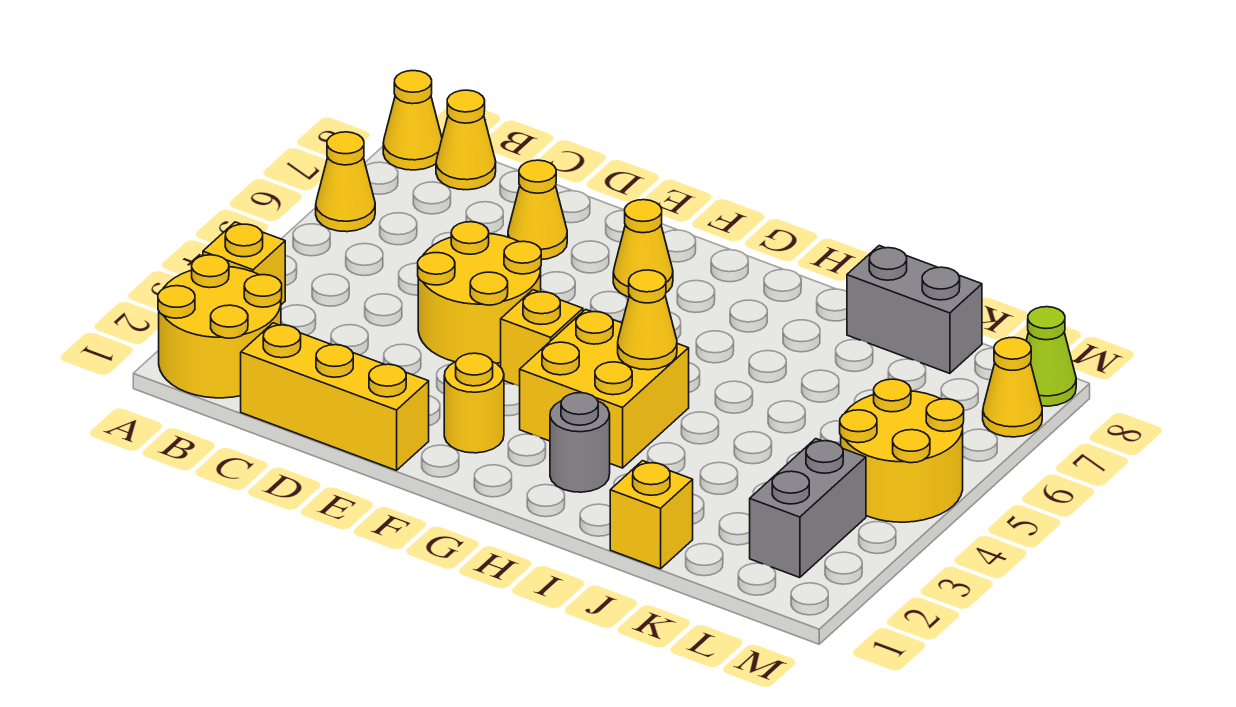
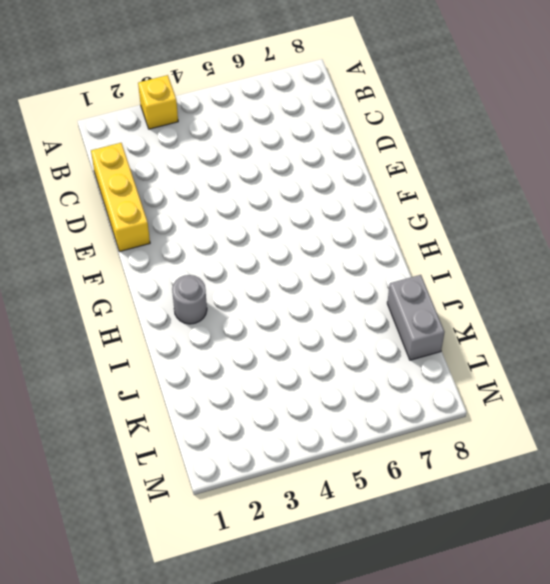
none -> yellow 2x2 round brick [158,255,282,398]
none -> yellow 1x1 cone [316,132,375,232]
none -> yellow 1x1 cone [383,71,442,170]

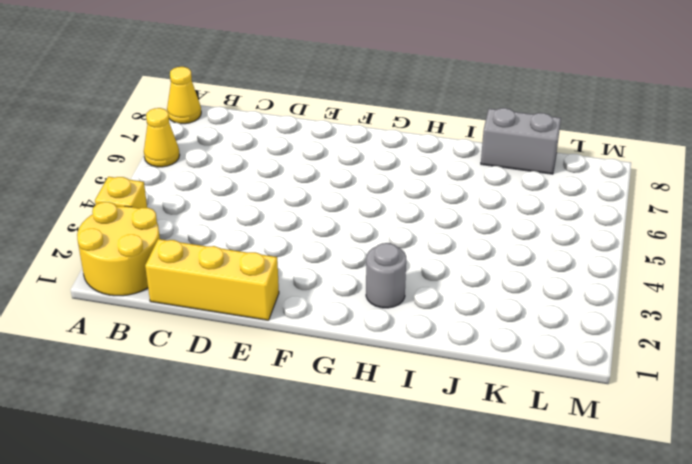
none -> yellow 1x1 cone [436,90,496,190]
none -> yellow 2x2 round brick [418,222,541,363]
none -> yellow 1x1 cone [508,160,567,260]

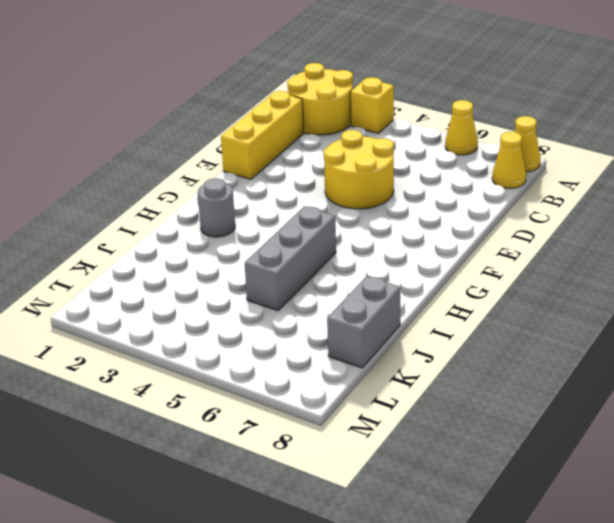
grey 1x3 brick [245,206,336,311] -> none
none -> yellow 1x1 cone [508,160,567,260]
none -> yellow 1x1 round brick [444,353,504,453]
none -> yellow 1x1 brick [501,290,583,386]

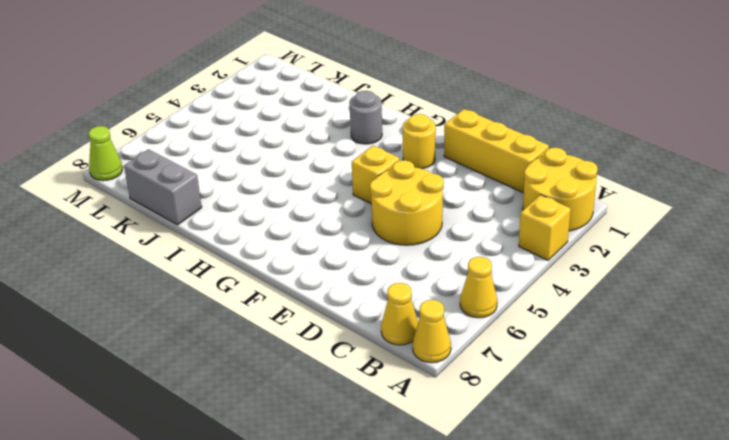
none -> yellow 1x1 cone [508,160,567,260]
none -> yellow 1x1 cone [613,200,673,297]
none -> yellow 2x2 brick [520,309,689,468]

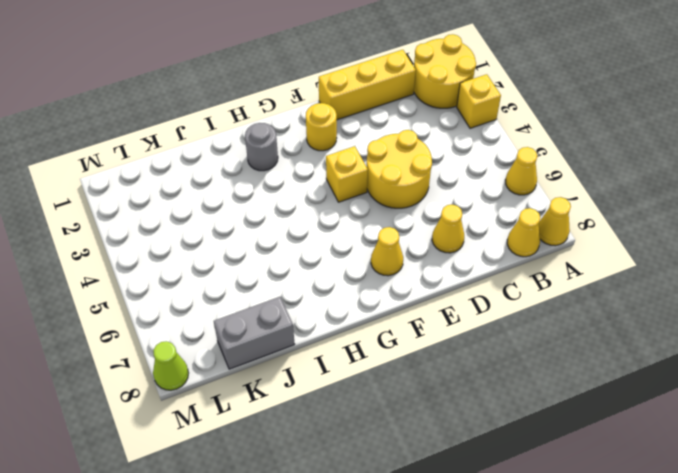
none -> yellow 2x2 brick [520,309,689,468]
none -> yellow 1x1 brick [610,461,693,569]
none -> grey 1x2 brick [750,439,866,578]

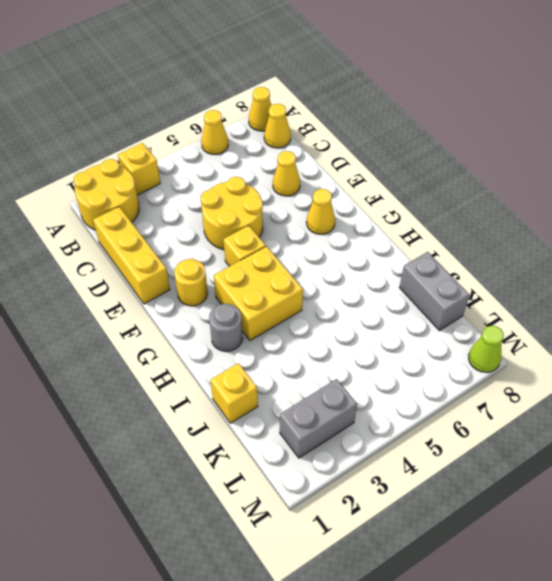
none -> yellow 2x2 round brick [840,379,964,522]
none -> yellow 1x1 cone [983,337,1042,437]
none -> yellow 1x1 cone [618,270,677,370]

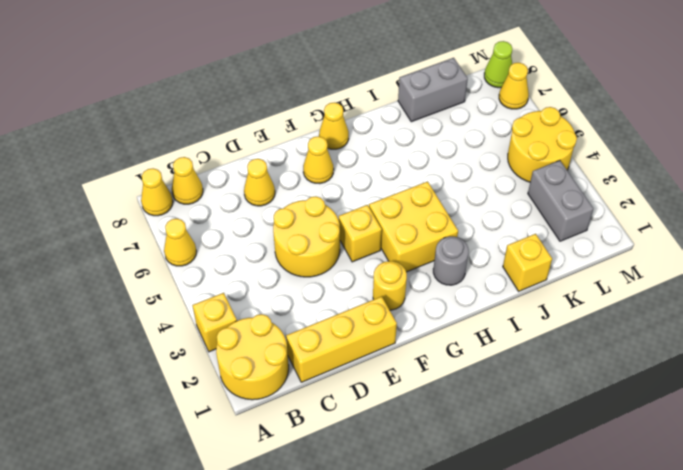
yellow 1x1 cone [319,102,349,149] -> yellow 1x1 cone moved to [618,270,677,370]

